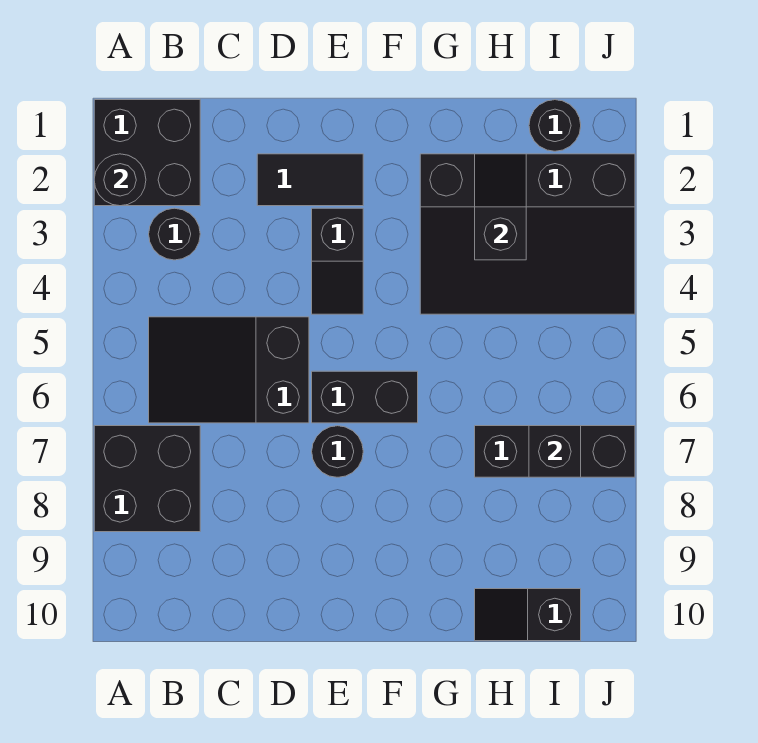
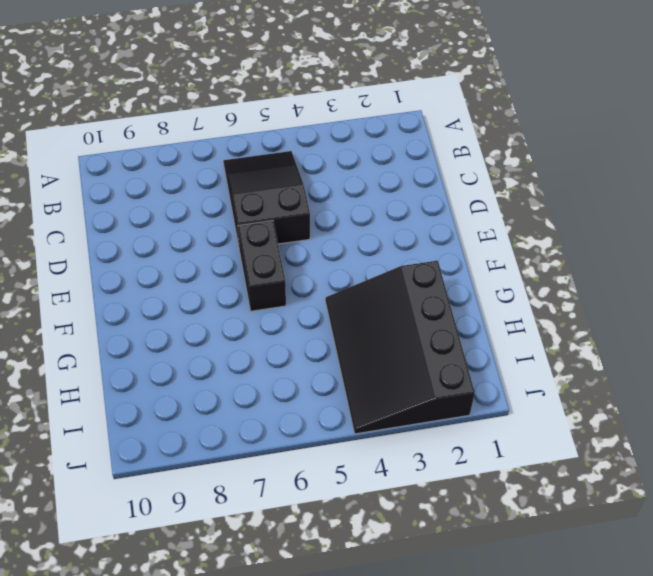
none -> black 2x2 brick [94,100,200,206]
none -> black 2x2 brick [94,426,200,532]
none -> black 1x1 round brick [149,208,200,260]

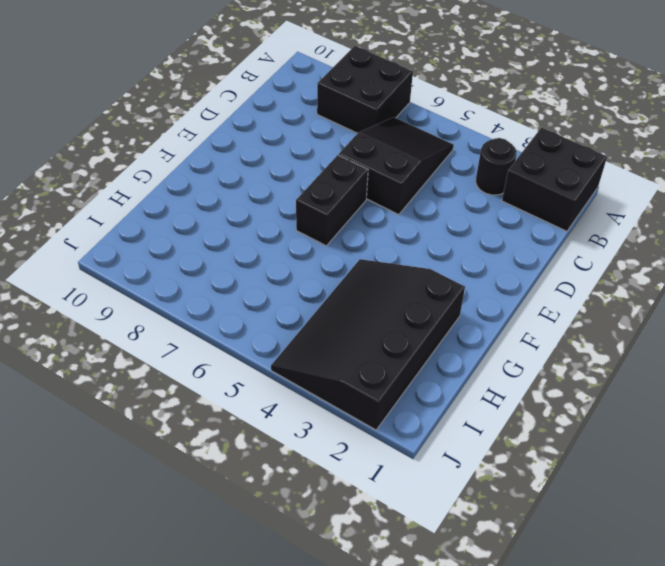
none -> black 1x2 tile [257,154,363,206]
none -> black 1x2 slope [312,208,363,314]
none -> black 1x1 round brick [312,426,363,477]

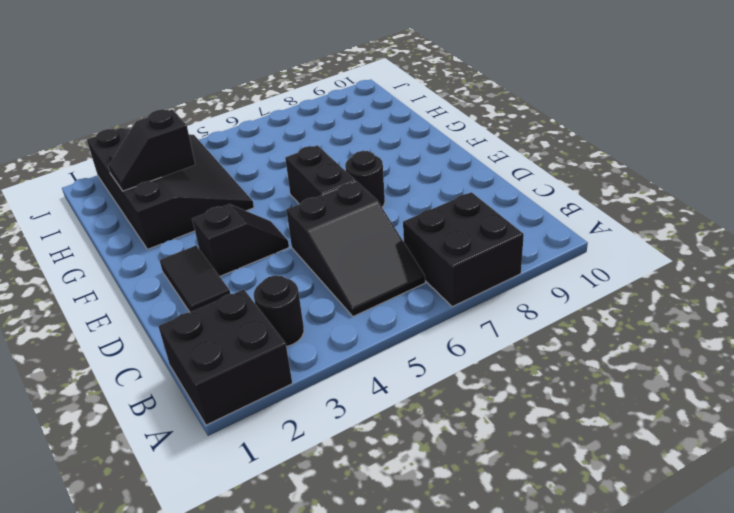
none -> black 1x3 brick [475,426,635,477]
none -> black 1x2 slope [475,589,581,641]
none -> black 1x1 round brick [529,100,581,151]

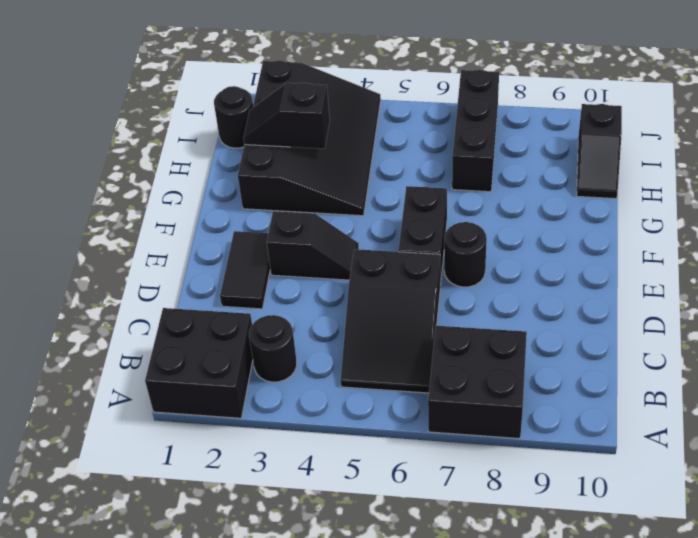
none -> black 1x1 round brick [94,154,146,206]
none -> black 1x1 brick [529,426,581,477]

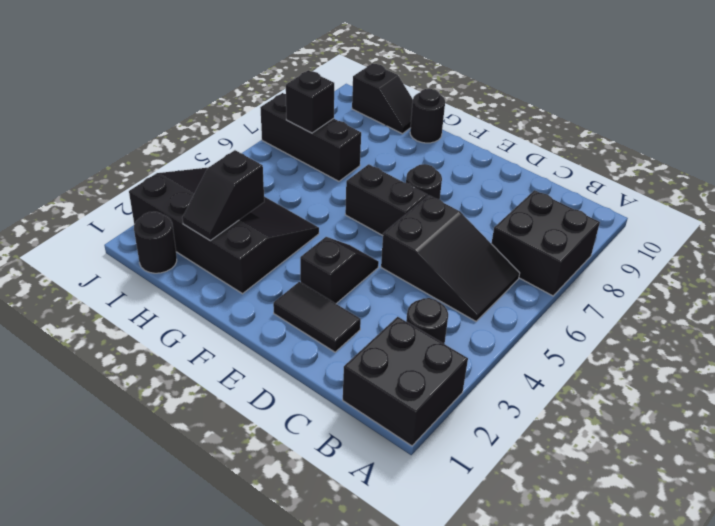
black 1x1 round brick [410,89,445,143] -> black 1x1 round brick moved to [94,154,146,206]

